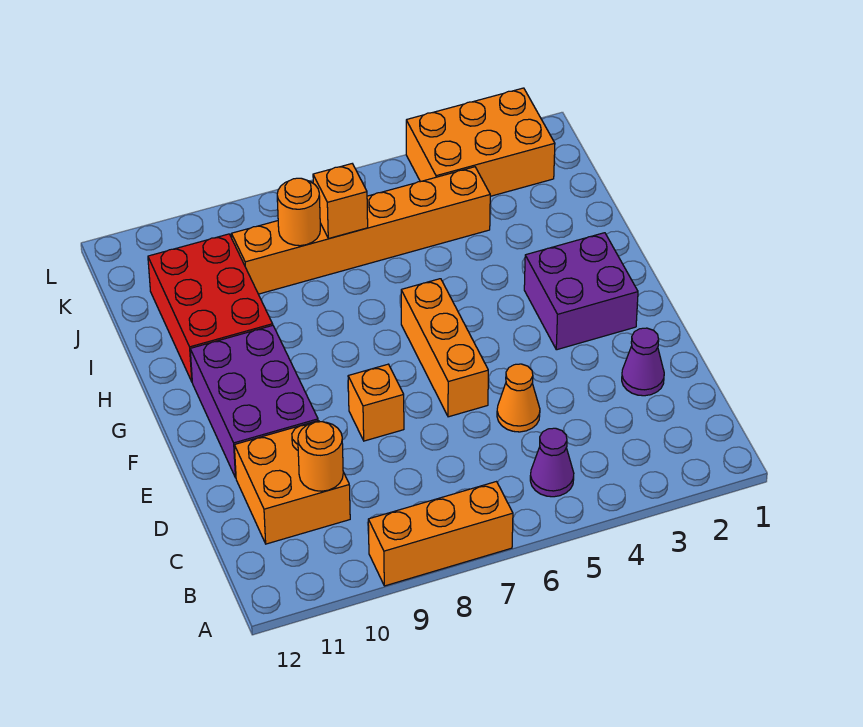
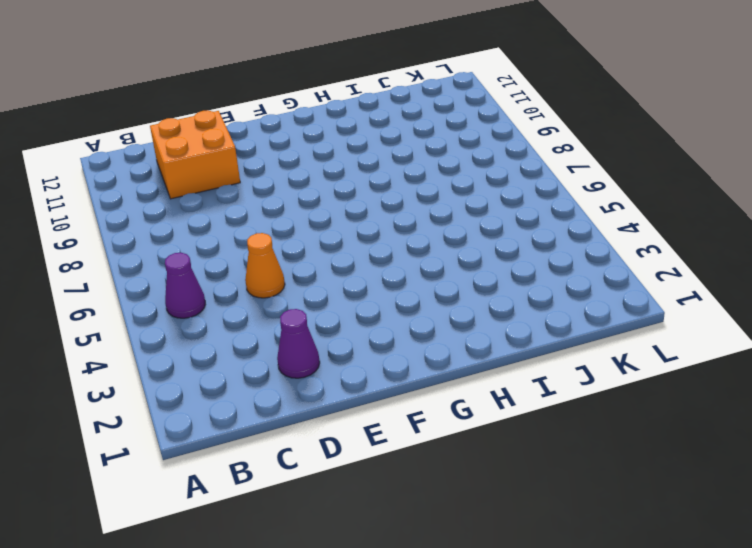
none -> orange 1x3 brick [368,482,513,586]
none -> orange 1x3 brick [401,279,488,417]
none -> orange 1x1 brick [348,364,404,441]

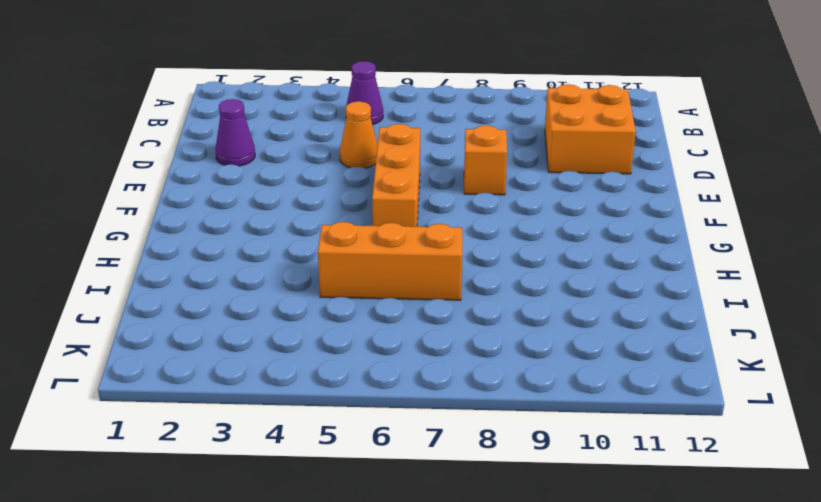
orange 1x3 brick [318,222,462,300] -> orange 1x3 brick moved to [368,482,513,586]
none -> purple 2x3 brick [190,325,318,478]
none -> purple 2x2 brick [524,233,638,350]
none -> red 2x3 brick [148,234,273,381]

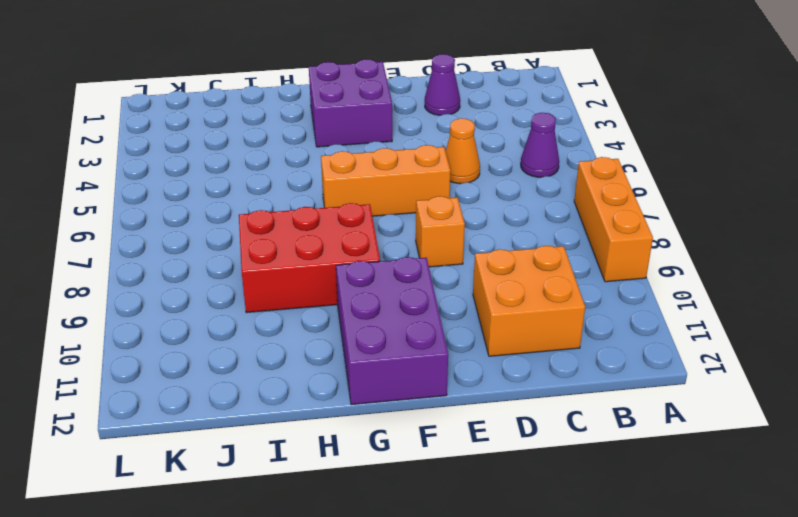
purple 2x3 brick [336,257,448,405] -> purple 2x3 brick turned to [190,325,318,478]
red 2x3 brick [239,203,380,313] -> red 2x3 brick moved to [148,234,273,381]
none -> orange 1x6 brick [231,167,490,294]
none -> orange 2x3 brick [406,88,555,196]
none -> orange 1x1 round brick [298,422,343,491]

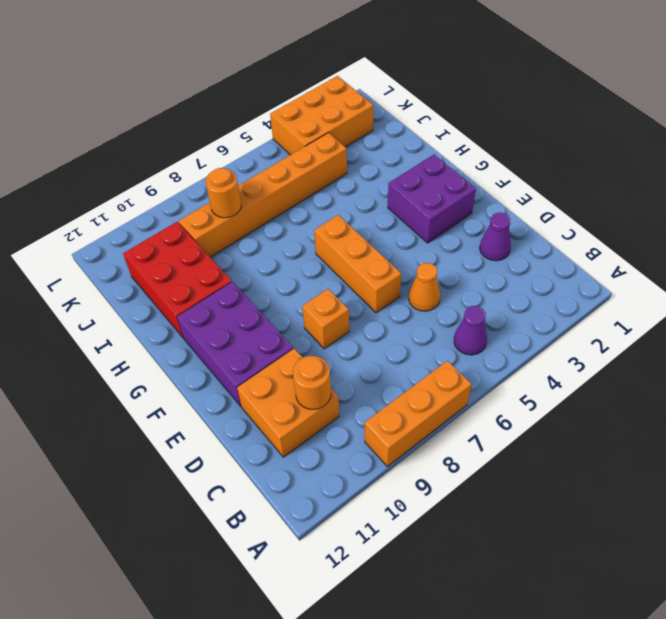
none -> orange 1x1 brick [313,164,368,239]

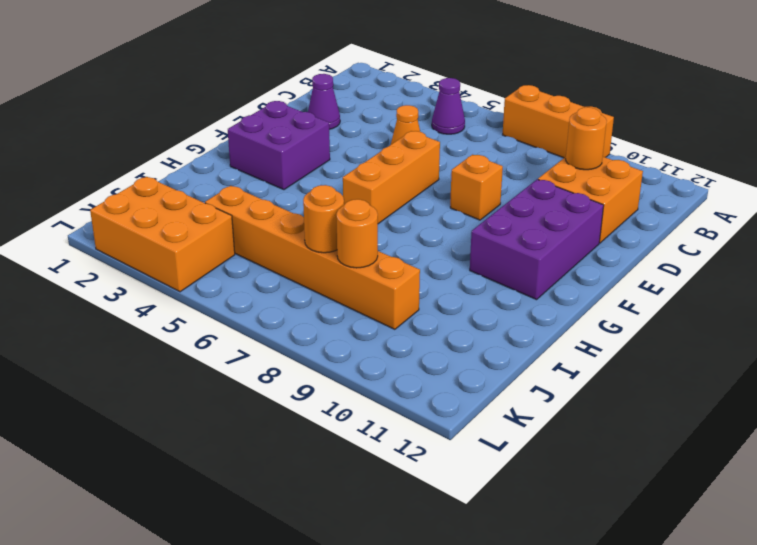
orange 1x1 round brick [303,185,344,253] -> orange 1x1 brick [313,164,368,239]
none -> red 2x3 brick [148,234,273,381]

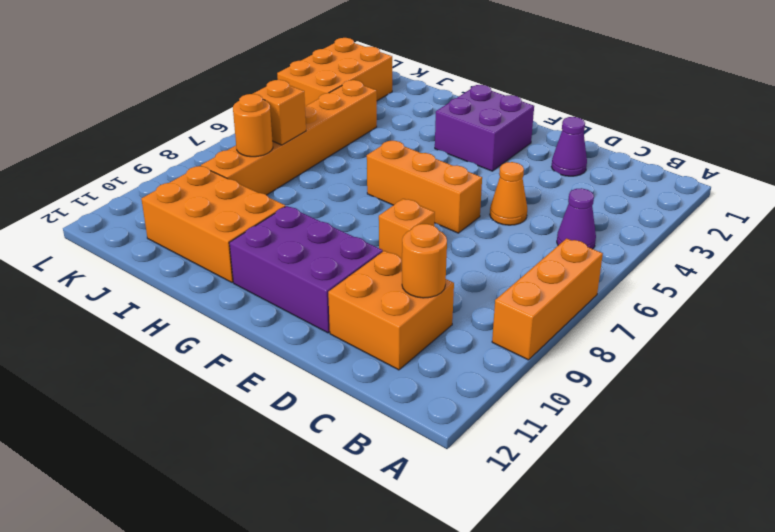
orange 2x3 brick [141,166,285,283] -> red 2x3 brick [148,234,273,381]

